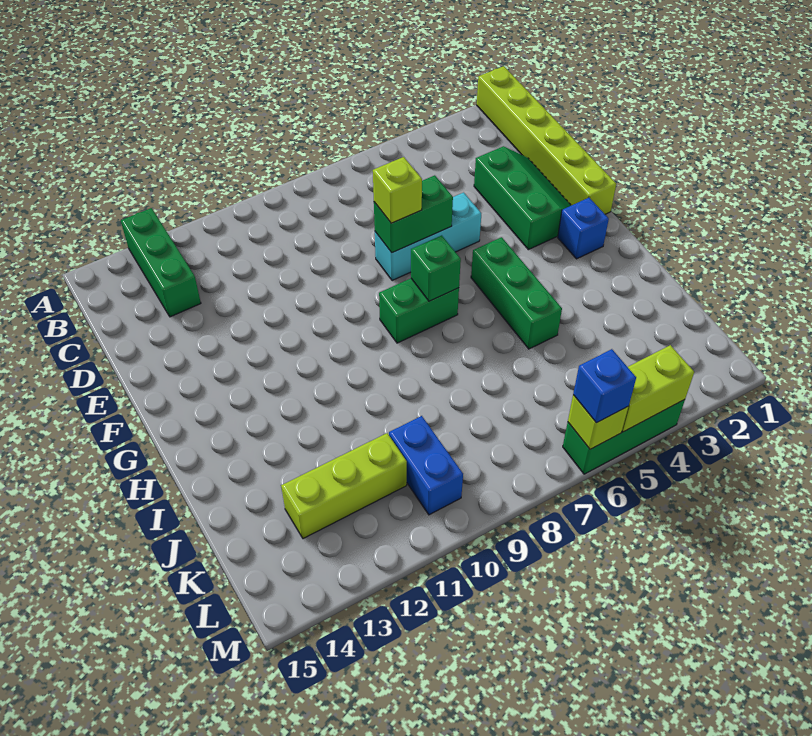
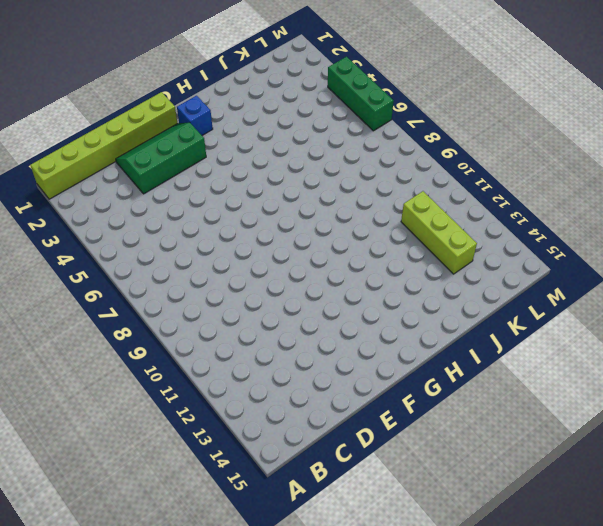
none -> green 1x3 brick [121,208,201,317]
none -> cyan 1x3 brick [375,192,481,281]
none -> green 1x3 brick [471,237,562,349]

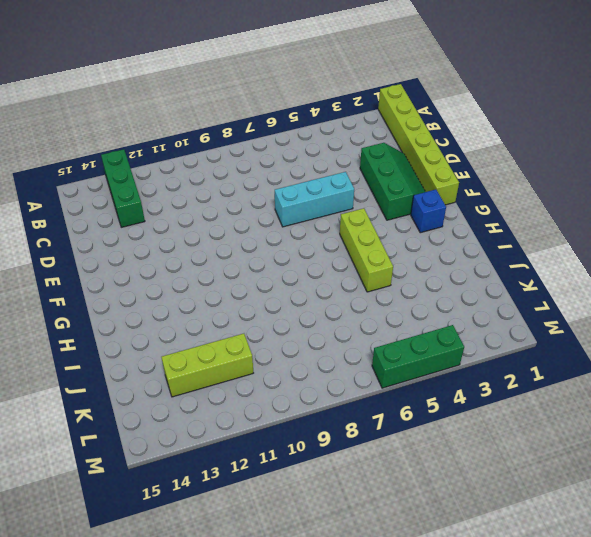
lime 1x3 brick [340,208,393,292] -> green 1x3 brick [471,237,562,349]
none -> green 1x2 brick [379,278,459,343]
none -> blue 1x2 brick [389,416,463,515]
none -> green 1x2 brick [374,175,453,253]

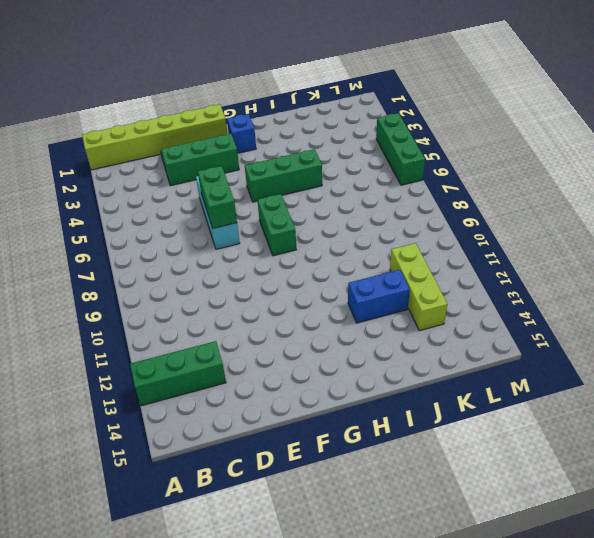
blue 1x2 brick [348,270,410,323] -> blue 1x2 brick moved to [389,416,463,515]
none -> green 1x1 brick [411,235,461,301]
none -> lime 1x2 brick [622,345,694,432]
none -> lime 1x1 brick [568,395,628,449]

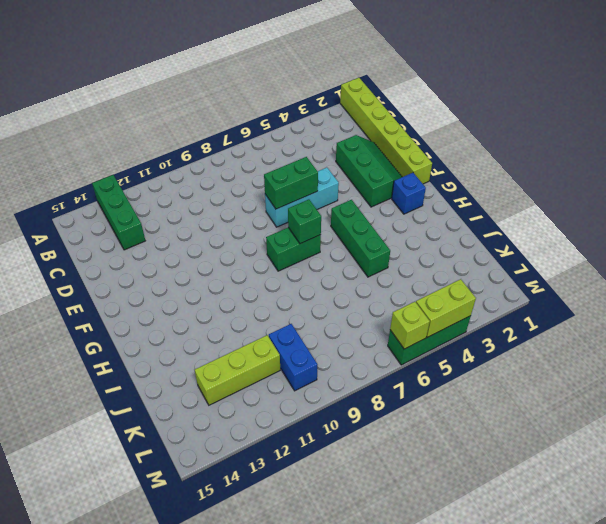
none -> lime 1x1 brick [373,157,422,223]
none -> blue 1x1 brick [573,349,636,423]

